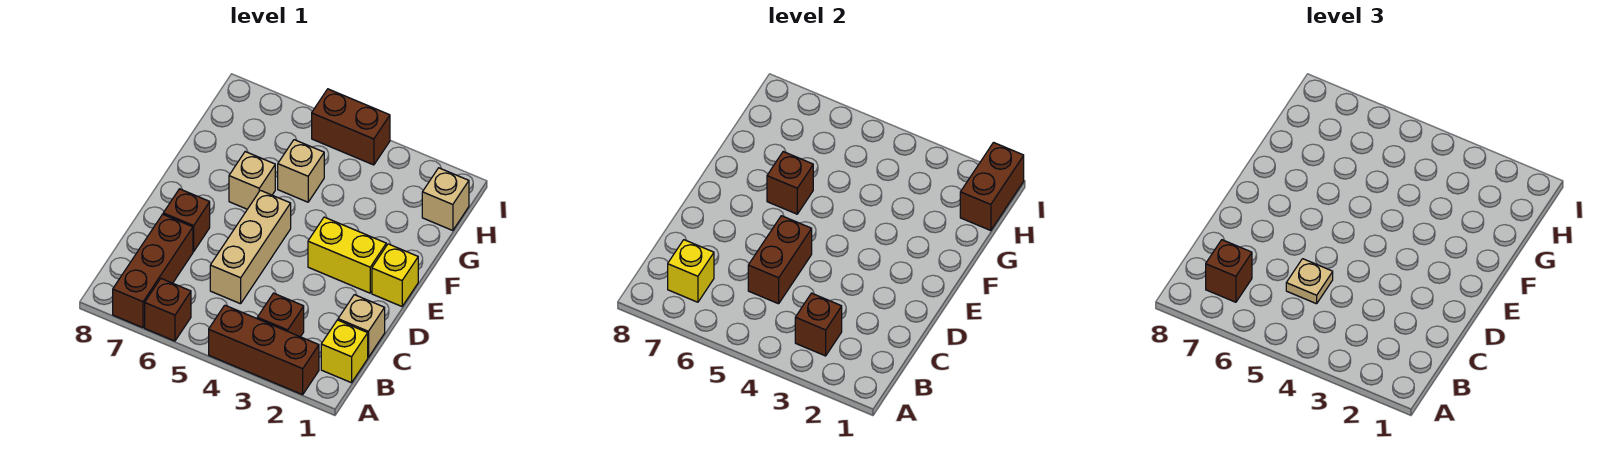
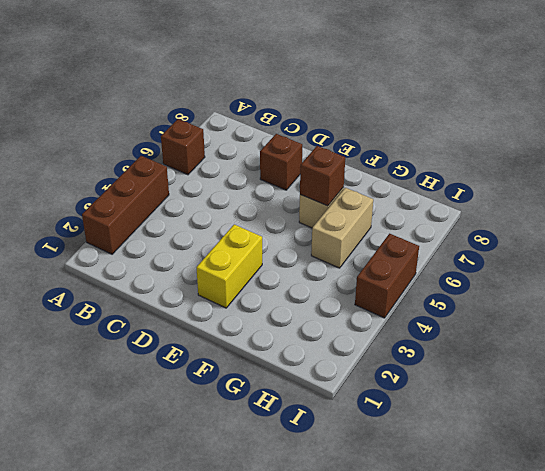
tan 1x2 brick [311,188,373,268] -> tan 1x1 brick [278,140,324,202]
none -> brown 1x3 brick [113,214,193,328]
none -> yellow 1x1 brick [321,320,368,383]
none -> brown 1x1 brick [257,293,304,337]

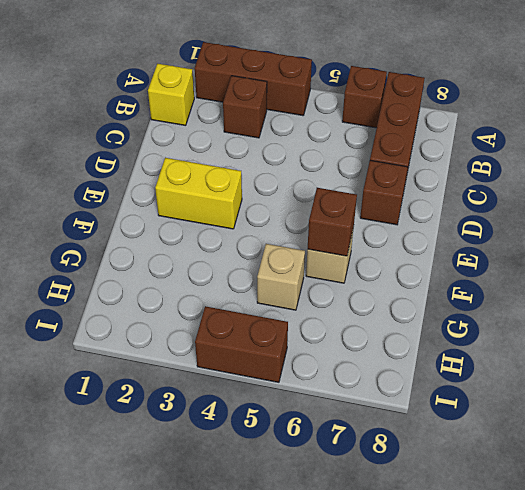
none -> tan 1x1 brick [338,295,385,357]
none -> tan 1x3 brick [210,190,291,304]
none -> yellow 1x1 brick [372,244,418,306]

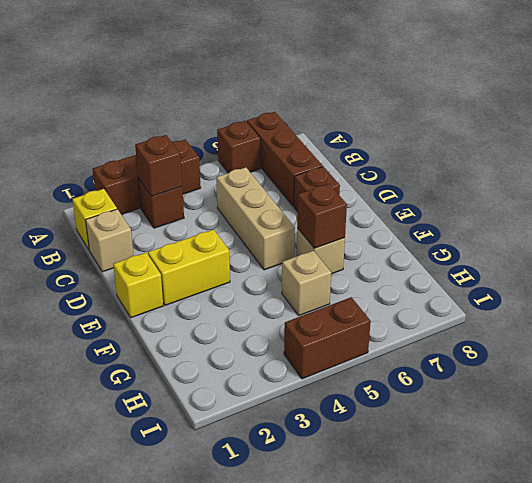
none -> tan 1x1 brick [422,168,469,231]
none -> yellow 1x1 brick [668,240,714,302]
none -> brown 1x2 brick [748,216,812,304]

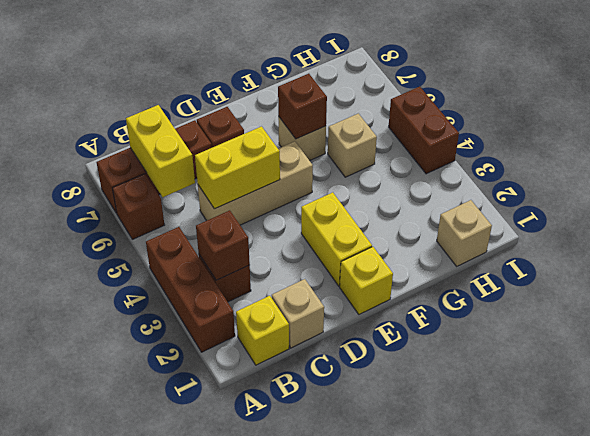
yellow 1x2 brick [126,105,195,197] -> yellow 1x1 brick [668,240,714,302]
yellow 1x2 brick [195,127,280,209] -> brown 1x2 brick [748,216,812,304]
none -> brown 1x2 brick [960,143,1024,231]
none -> brown 1x1 brick [1206,240,1252,302]
none -> tan 1x1 plate [1286,259,1333,304]

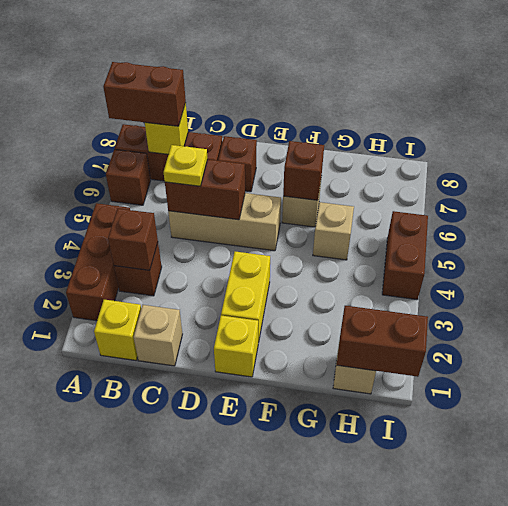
brown 1x2 brick [103,62,186,126] -> brown 1x1 brick [1206,240,1252,302]
yellow 1x1 plate [164,145,207,186] -> tan 1x1 plate [1286,259,1333,304]

